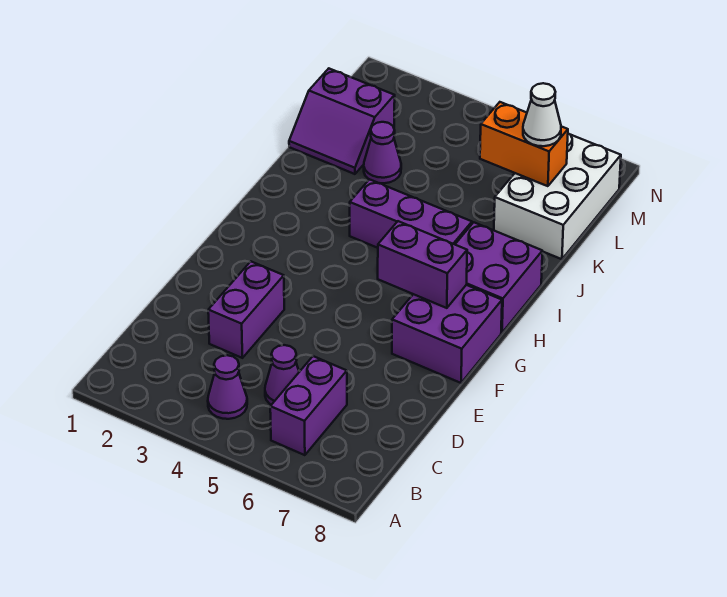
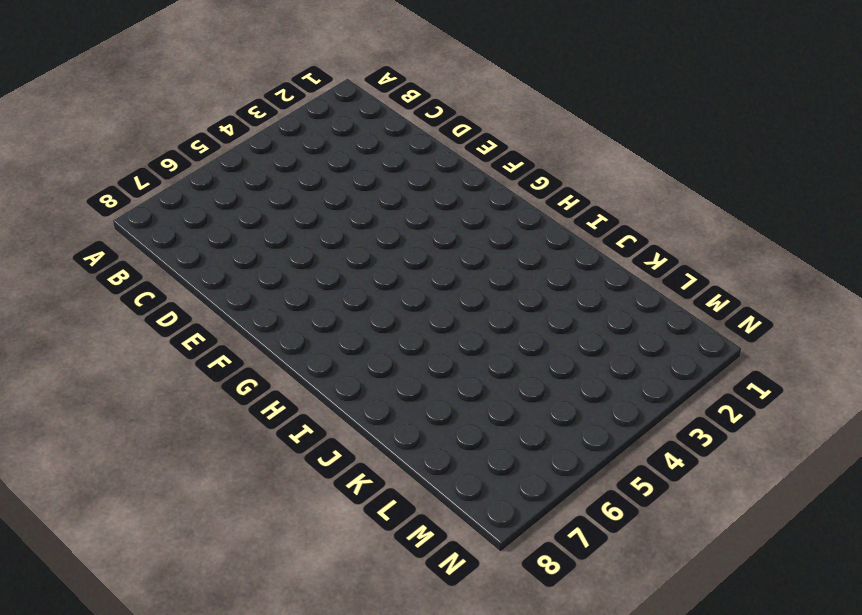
none -> purple 1x1 cone [208,355,247,419]
none -> purple 1x2 brick [270,356,347,455]
none -> purple 1x1 cone [265,345,299,405]

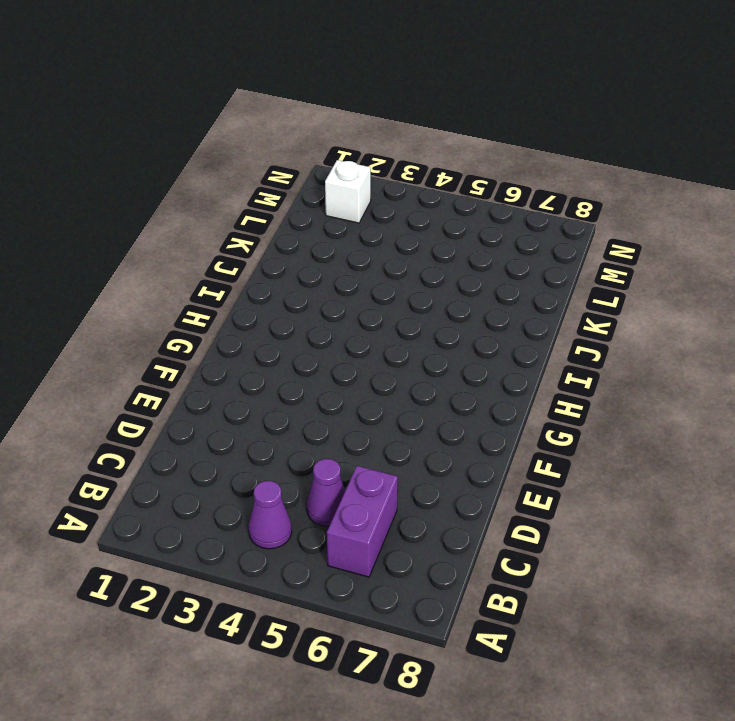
white 1x1 brick [325,160,371,223] -> none
none -> purple 1x2 brick [208,262,284,358]
none -> purple 2x2 brick [392,285,502,383]
none -> purple 2x2 brick [455,222,542,333]

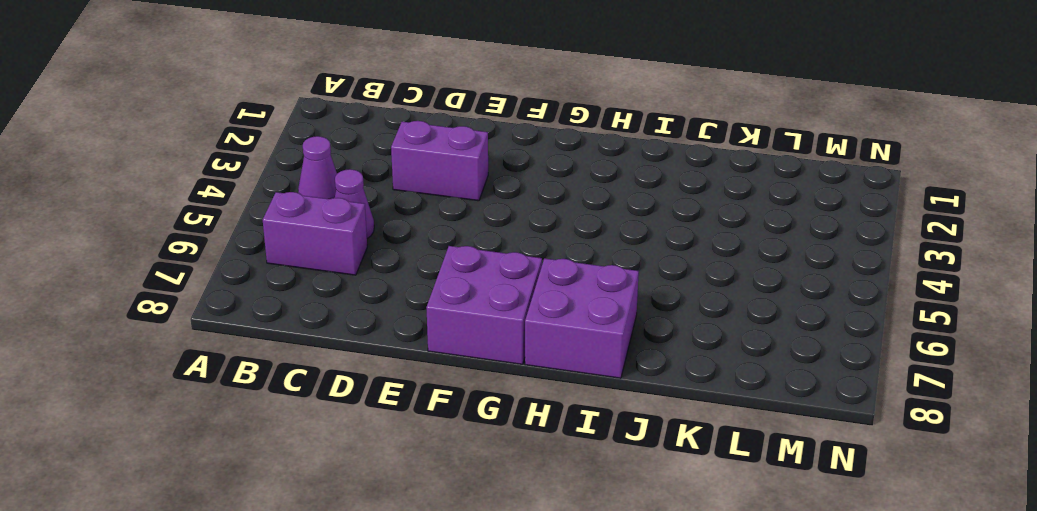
none -> purple 1x3 brick [350,179,472,248]
none -> purple 2x2 slope [289,69,395,174]
none -> purple 1x1 cone [364,122,401,183]

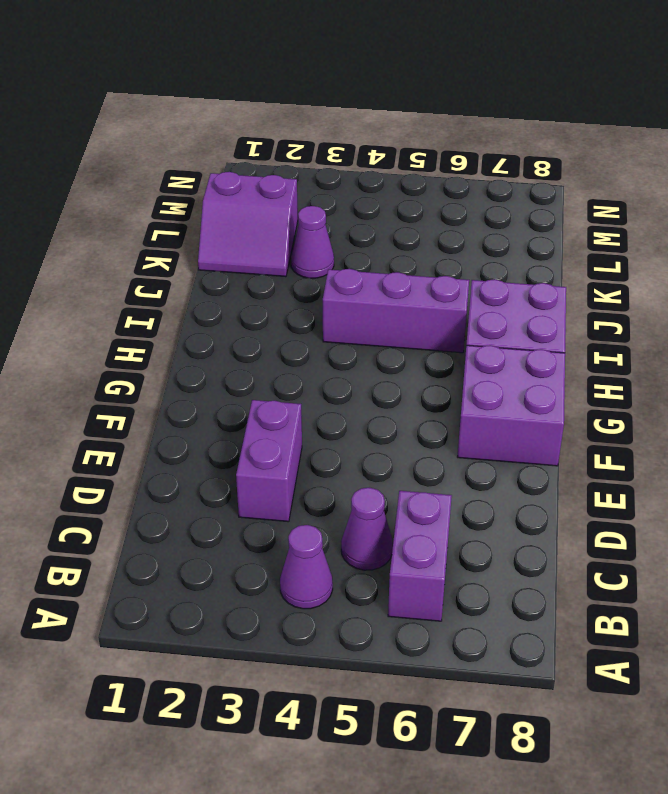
none -> white 2x3 brick [494,134,621,259]
none -> purple 1x2 brick [378,221,467,308]
none -> orange 1x2 brick [480,102,568,186]

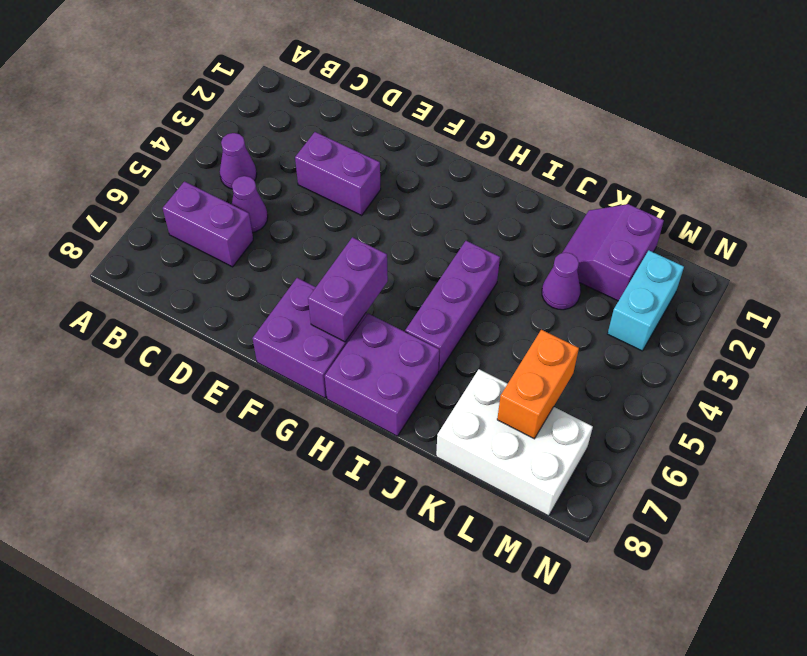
cyan 1x2 brick [608,251,684,351] -> none
none -> white 1x1 cone [523,83,561,146]

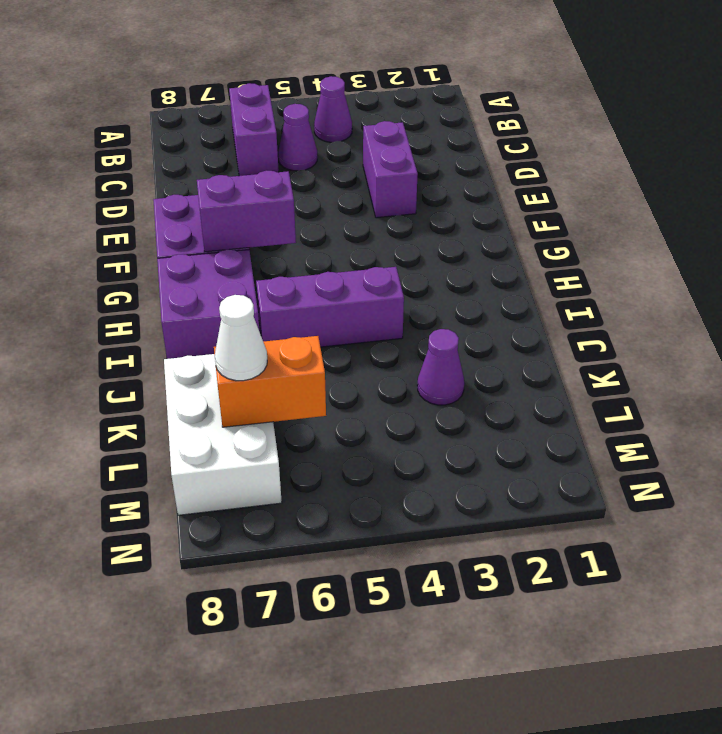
none -> purple 2x2 slope [289,69,395,174]

